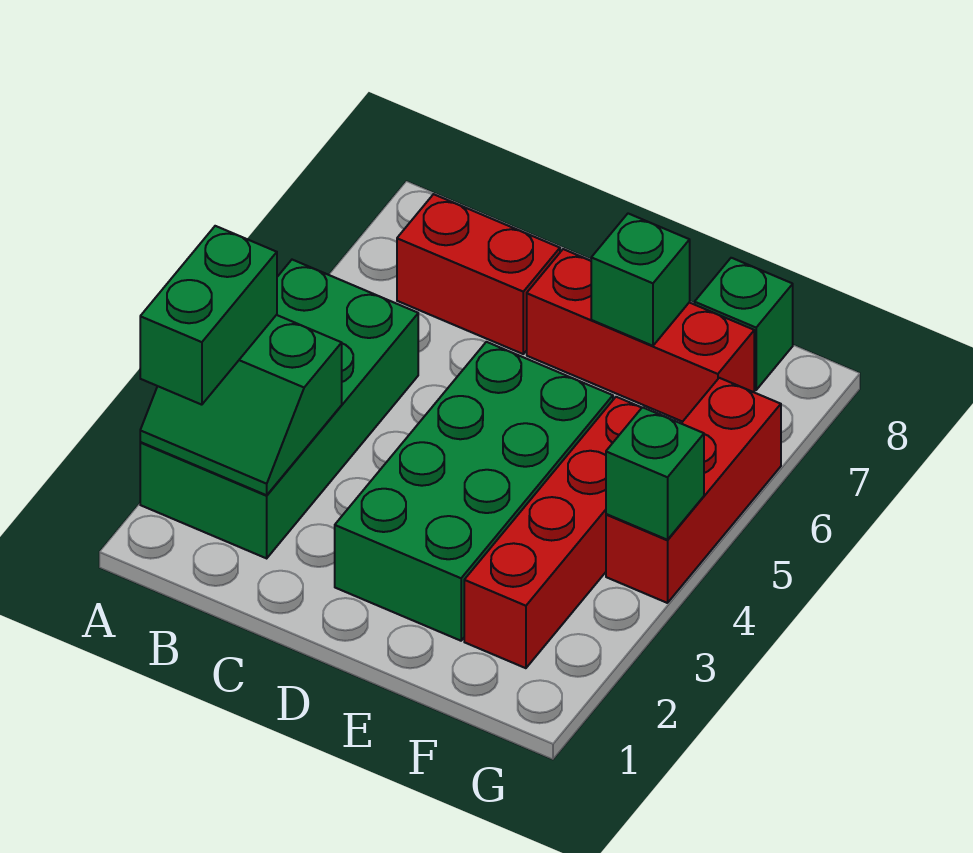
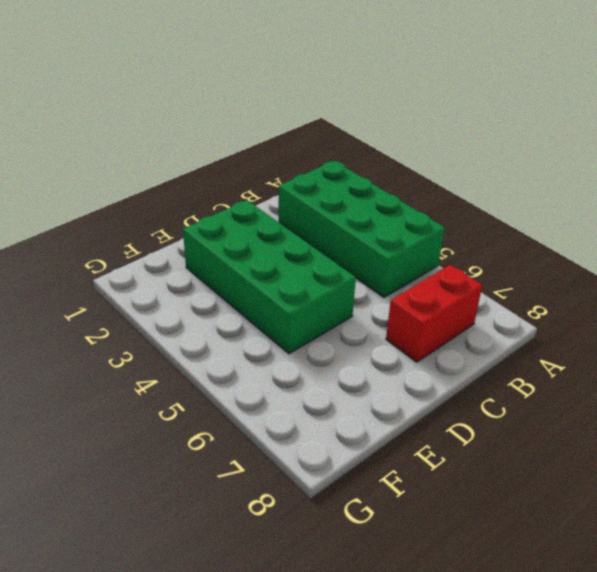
none -> red 1x3 brick [527,249,754,422]
none -> red 1x4 brick [464,397,641,668]

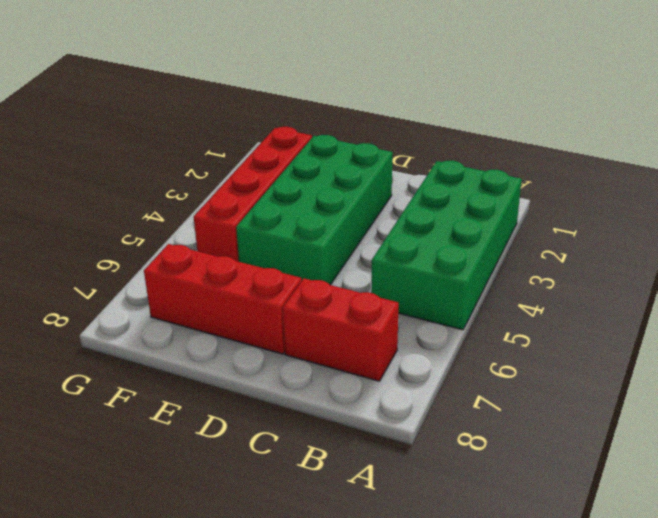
none -> green 1x1 brick [695,258,793,390]
none -> red 1x3 brick [606,378,781,603]

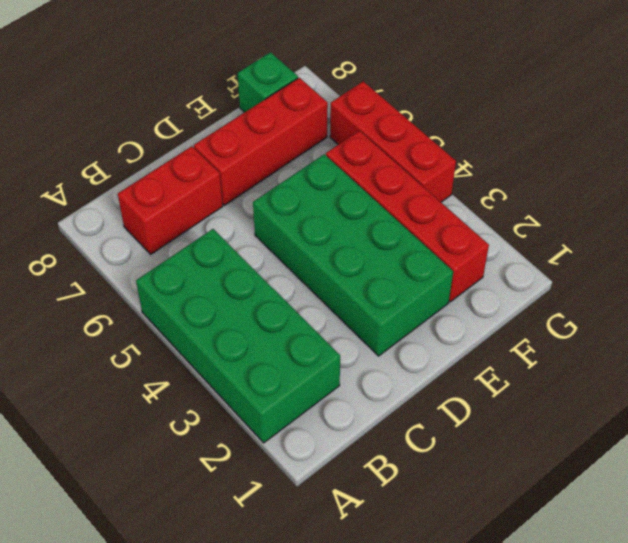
none -> green 2x2 slope [140,315,342,495]
none -> green 1x1 brick [591,214,690,346]

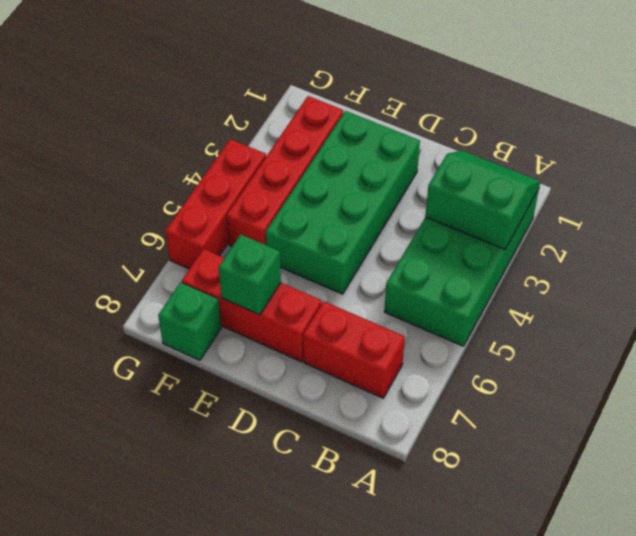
none -> green 1x1 brick [606,407,704,540]
none -> green 1x2 brick [140,226,277,405]

